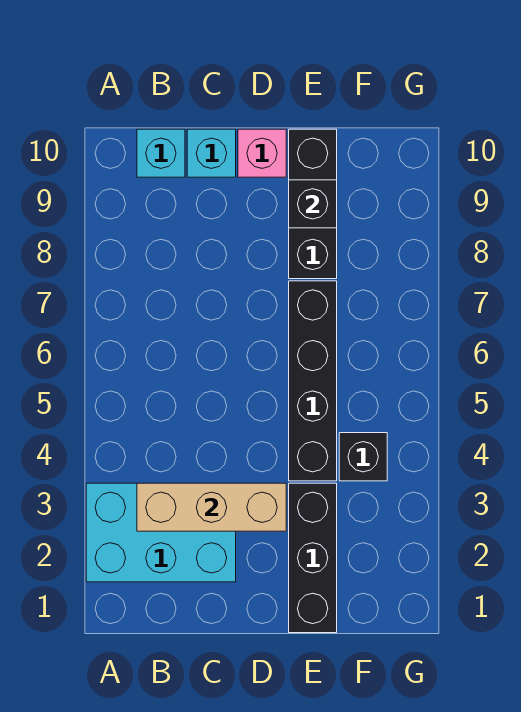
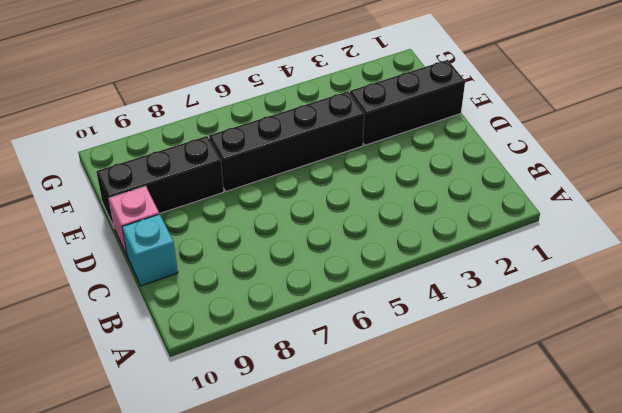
none -> cyan 2x3 brick [86,483,236,582]
none -> cyan 1x1 brick [137,129,185,177]

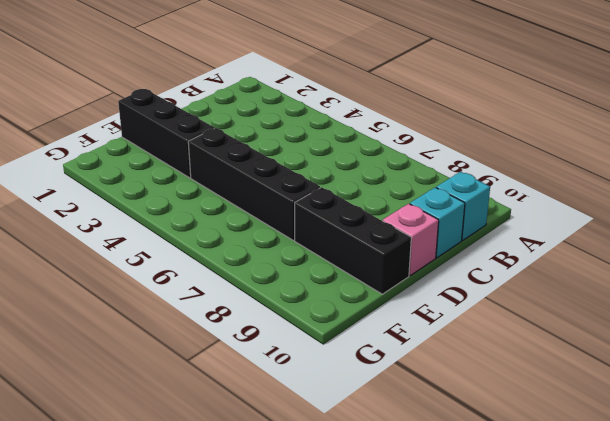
none -> cyan 2x3 brick [86,483,236,582]
none -> black 1x1 brick [339,433,387,481]

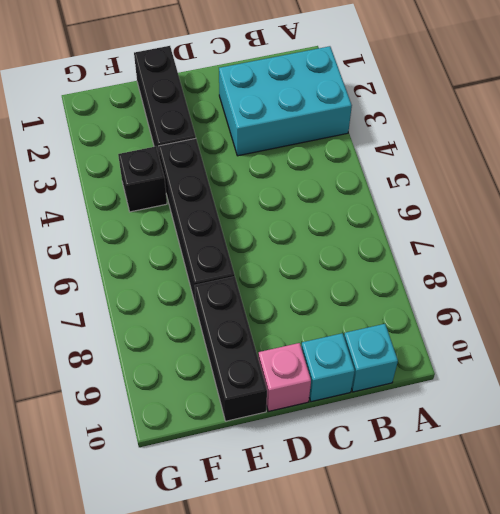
none -> tan 1x3 brick [137,483,286,531]
none -> black 1x1 brick [289,180,337,228]

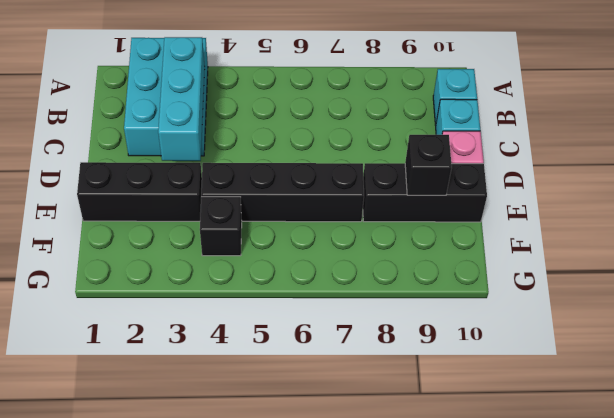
cyan 1x3 brick [158,37,205,161] -> tan 1x3 brick [137,483,286,531]

